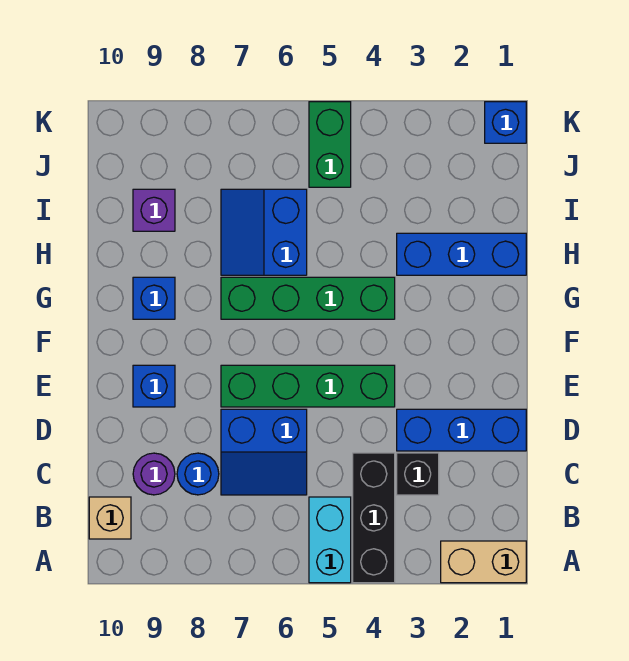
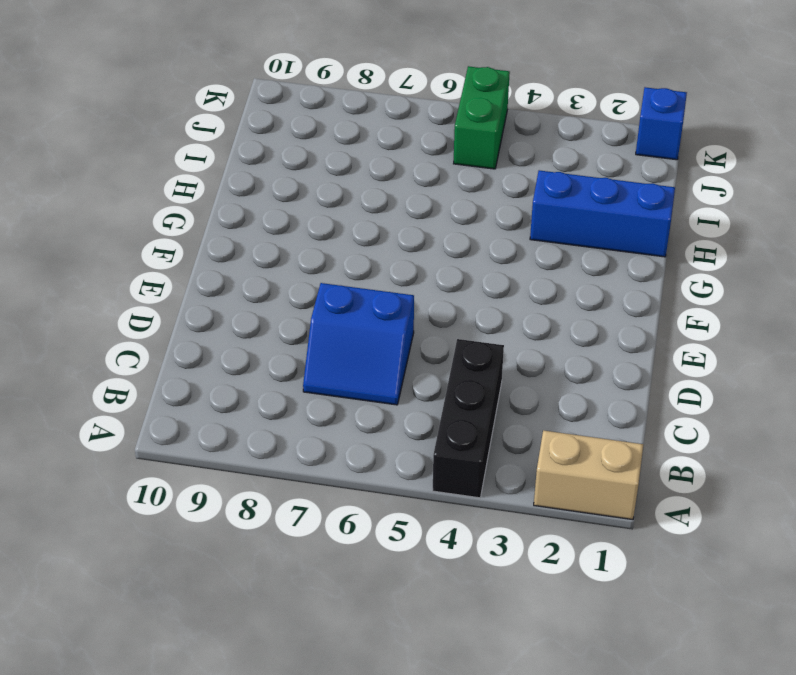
none -> cyan 1x2 brick [309,497,351,583]
none -> tan 1x1 brick [89,497,131,539]
none -> black 1x1 brick [397,453,439,495]

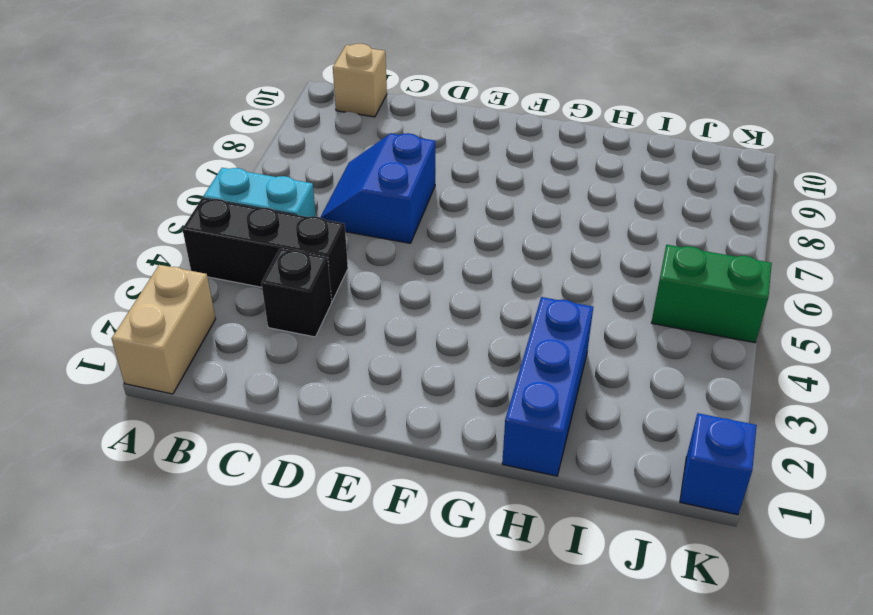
none -> blue 1x1 round brick [177,453,219,495]
none -> purple 1x1 round brick [133,453,175,495]
none -> blue 1x3 brick [397,409,526,451]

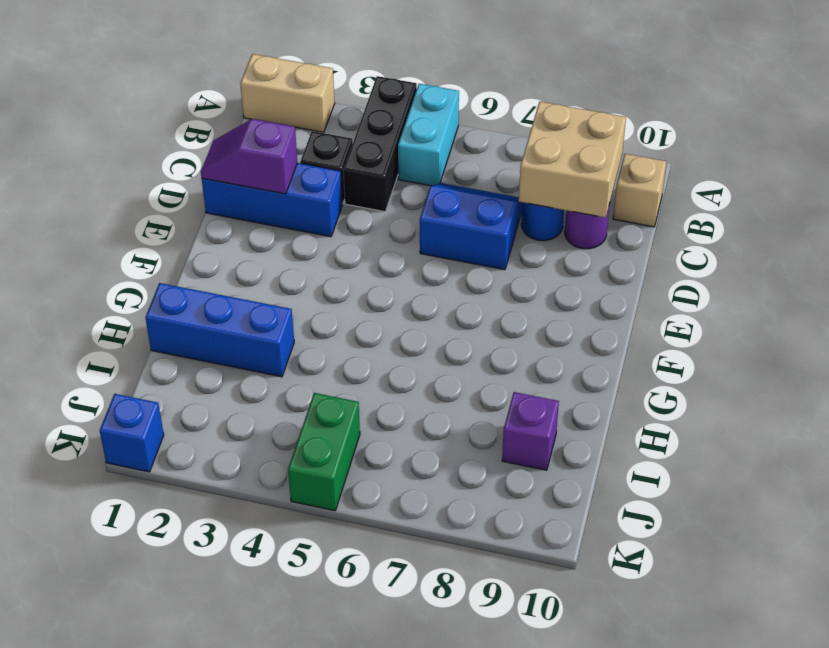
tan 2x2 brick [519,102,626,218] -> none
purple 1x2 slope [201,119,298,194] -> none
none -> green 1x4 brick [221,365,395,407]
none -> blue 1x1 brick [133,365,175,407]
none -> green 1x4 brick [221,277,395,319]

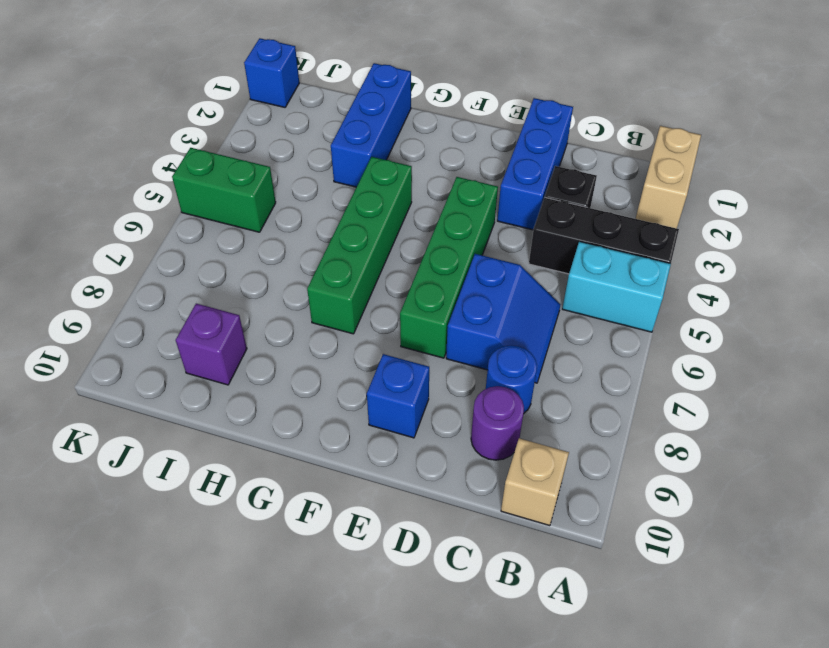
none -> blue 1x1 brick [133,277,175,319]
none -> blue 2x2 slope [221,189,307,275]

